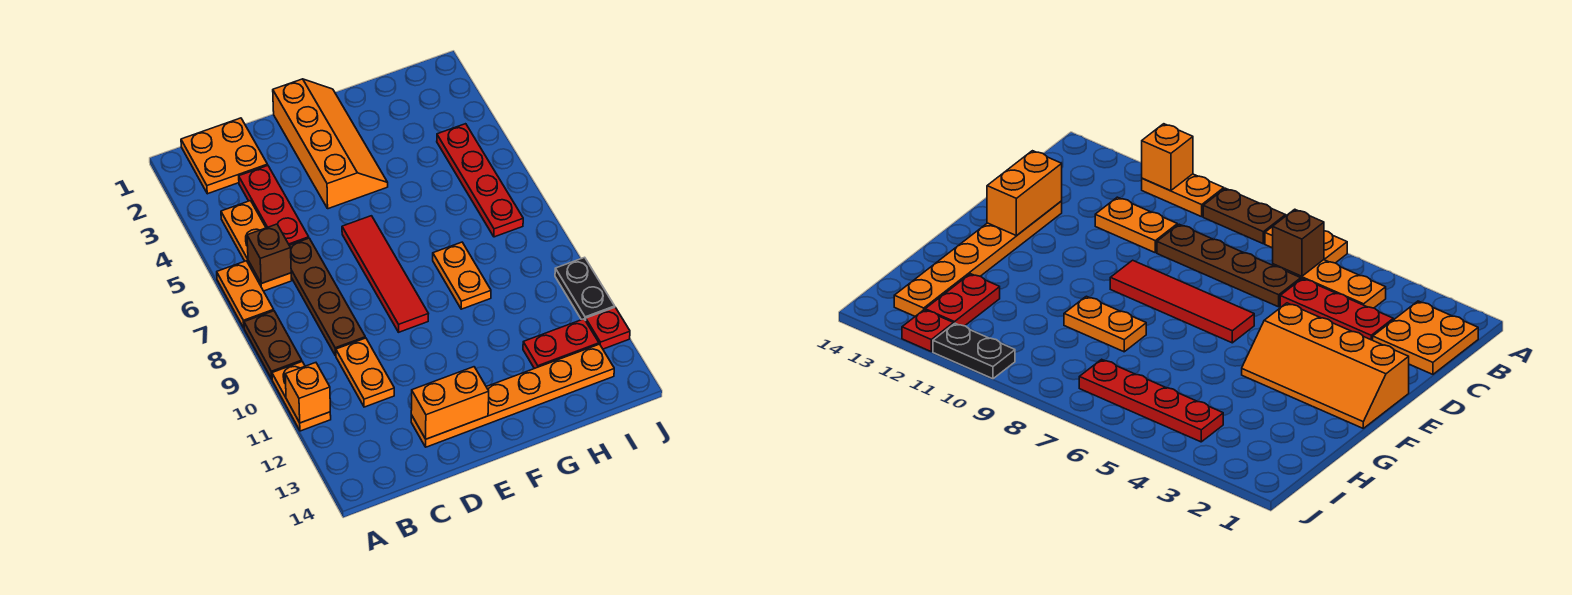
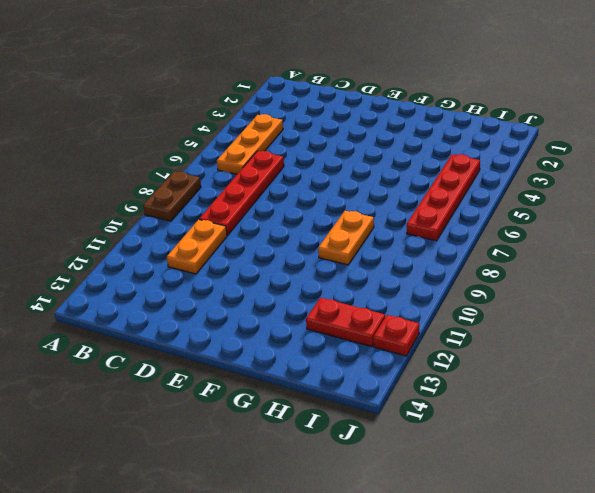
red 1x4 plate [199,151,284,235] -> brown 1x4 plate [289,238,365,356]
none -> orange 1x2 plate [217,261,274,328]
none -> orange 1x2 plate [272,362,331,431]
none -> orange 2x2 plate [181,118,268,194]

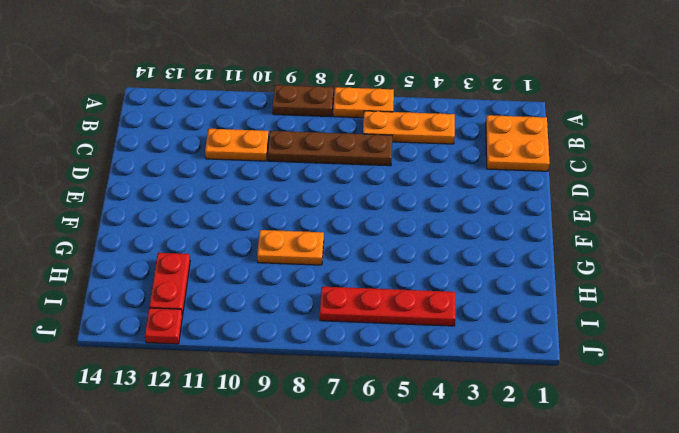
none -> orange 1x2 plate [272,362,331,431]
none -> red 1x3 plate [239,166,309,245]
none -> orange 1x6 plate [411,344,614,447]

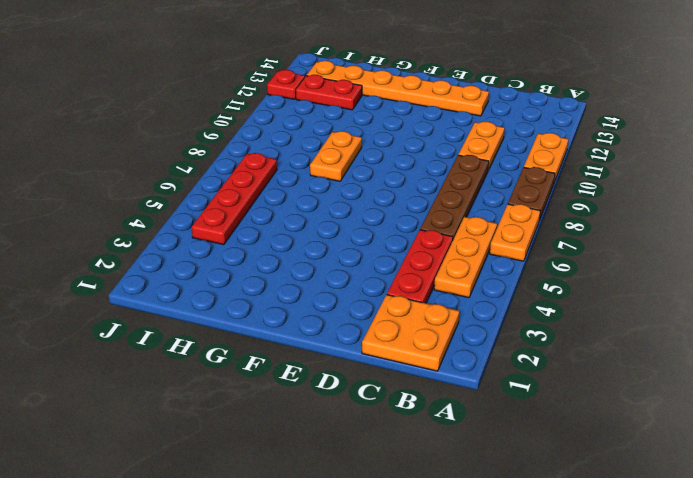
none -> orange 2x4 slope [273,79,388,209]
none -> red 1x4 tile [342,216,428,332]
none -> black 1x2 plate [555,257,615,320]

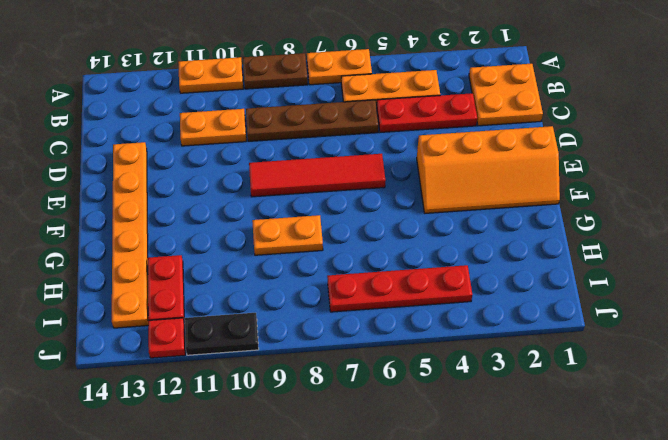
none -> orange 1x1 brick [285,363,330,423]
none -> brown 1x1 brick [247,224,291,283]
none -> orange 1x2 brick [411,367,489,439]

